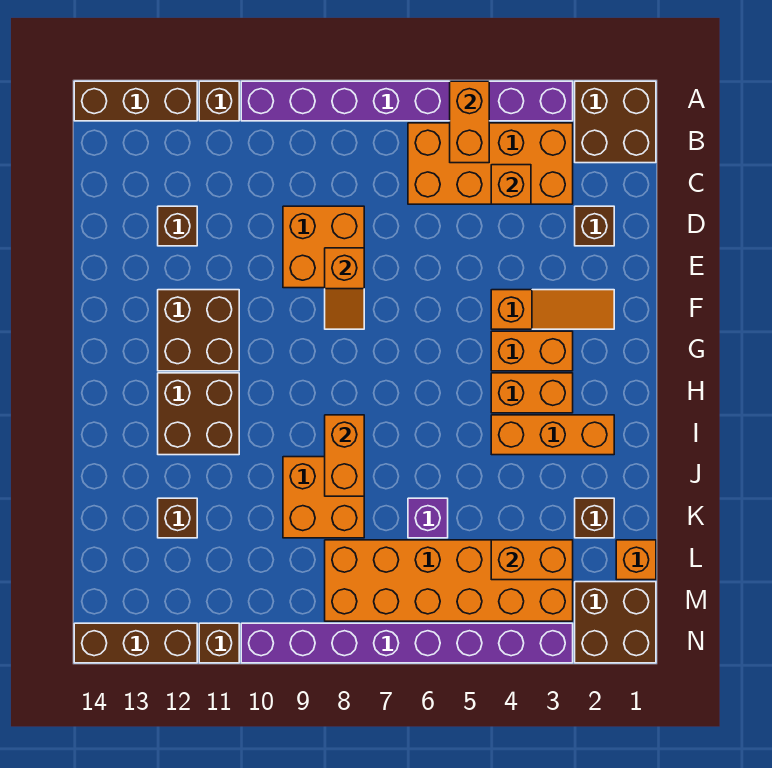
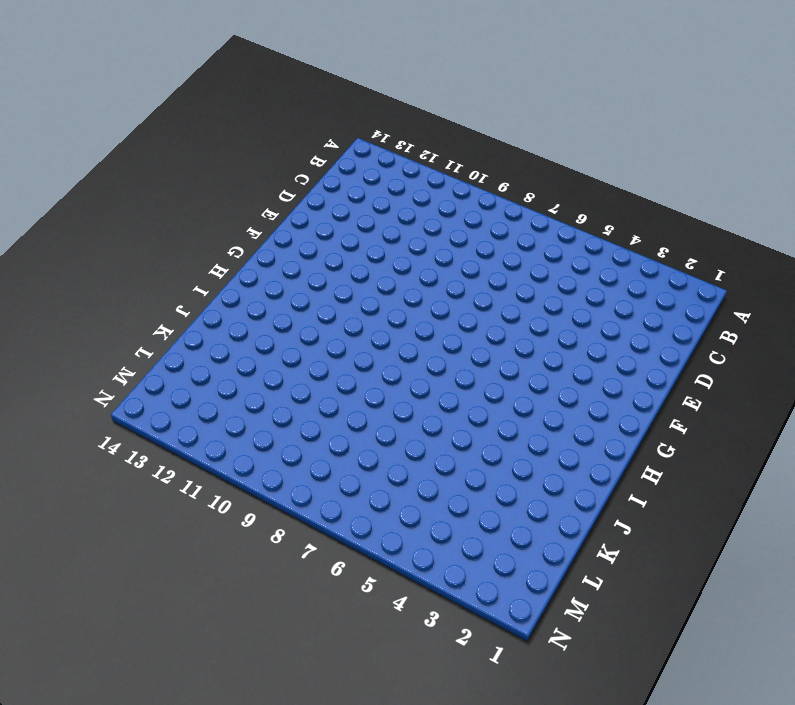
none -> brown 2x2 brick [575,81,656,163]
none -> purple 1x8 brick [241,81,573,121]
none -> brown 1x1 brick [199,81,239,121]

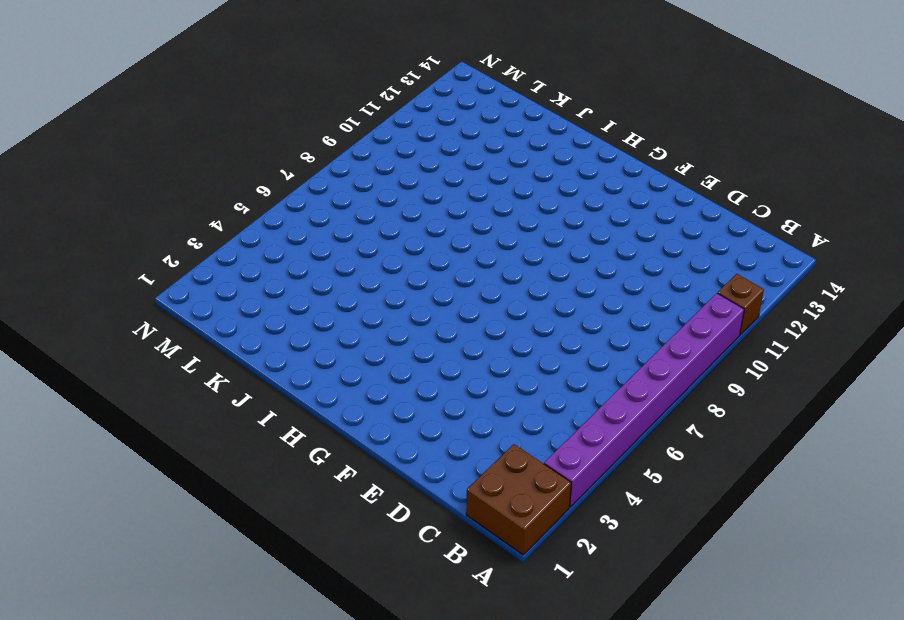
none -> brown 1x3 brick [74,81,197,121]
none -> orange 2x4 brick [408,123,573,204]
none -> brown 1x1 brick [575,206,614,246]

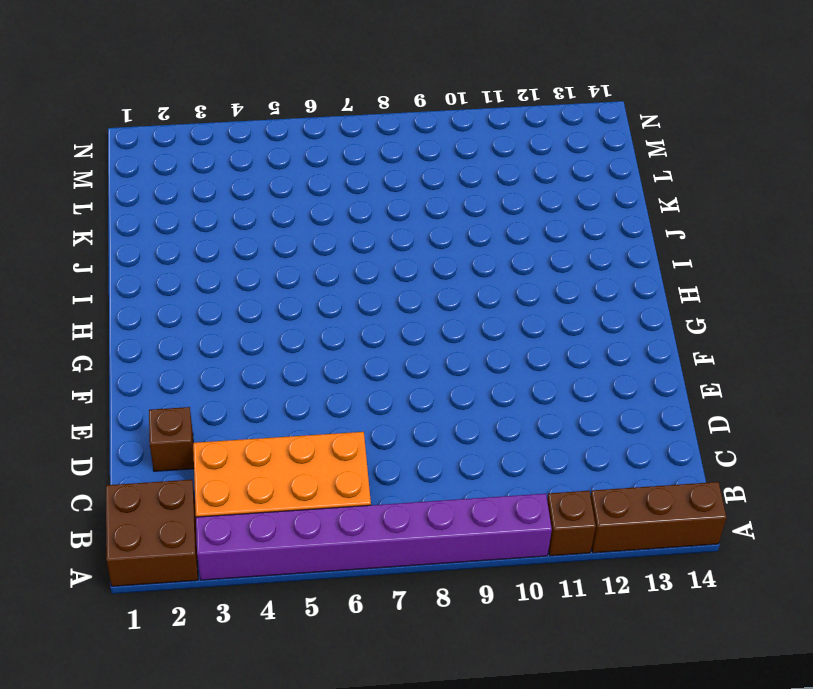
none -> orange 2x2 brick [283,206,364,288]
none -> brown 1x1 brick [158,206,197,246]
none -> orange 1x3 slope [491,290,614,329]

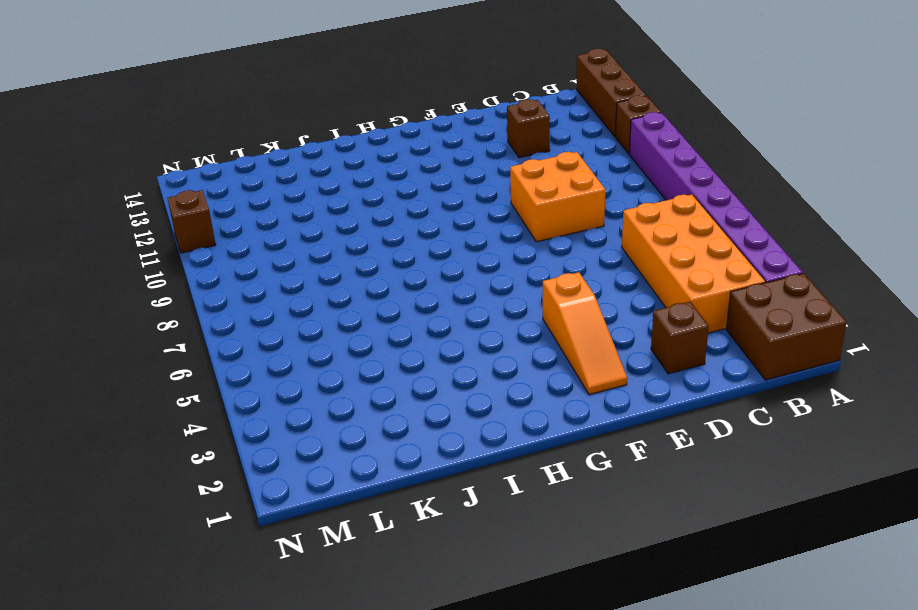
none -> brown 2x2 brick [158,290,239,371]
none -> orange 1x2 brick [491,331,573,371]
none -> orange 1x2 brick [491,373,573,413]

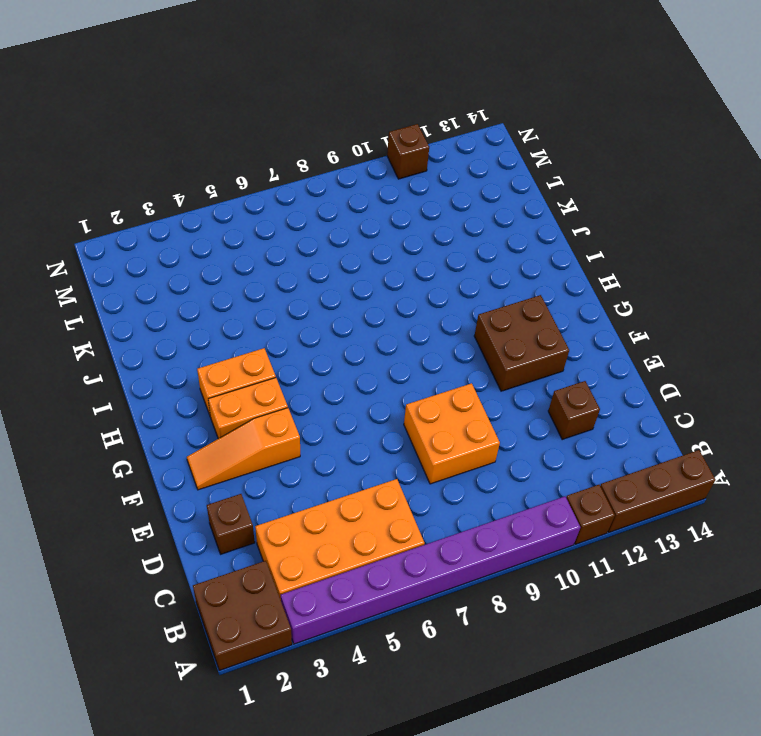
none -> brown 2x2 brick [158,373,239,455]
none -> orange 1x3 brick [491,415,614,455]
none -> orange 2x2 brick [283,457,364,538]

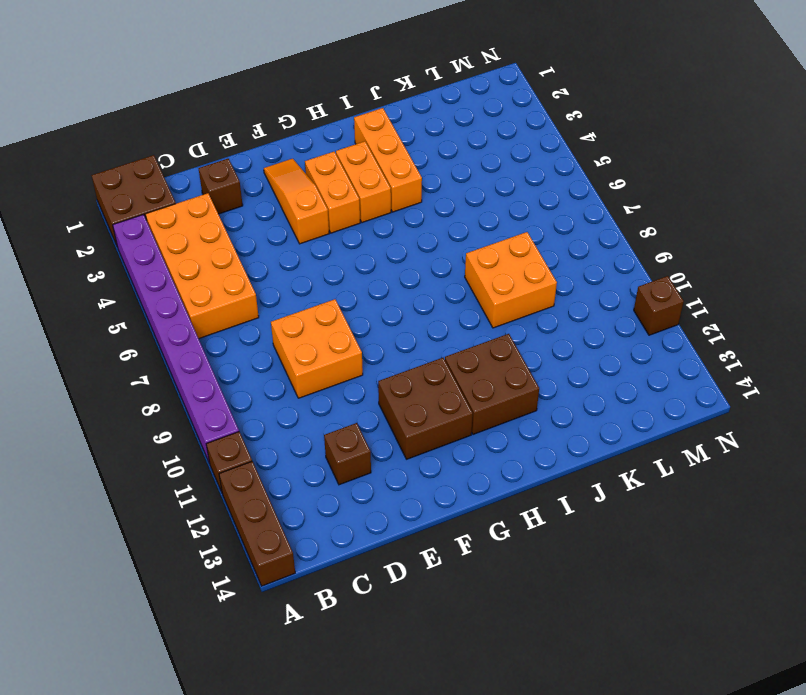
none -> brown 1x1 brick [575,498,614,538]
none -> purple 1x1 brick [408,498,448,538]
none -> brown 1x1 brick [158,498,197,538]

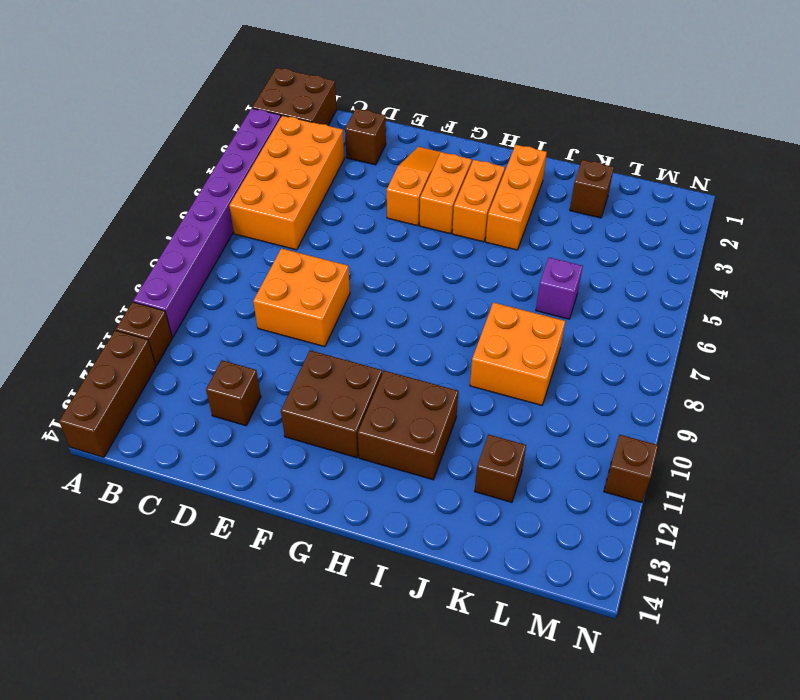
none -> orange 1x1 brick [616,540,656,580]
none -> orange 2x6 brick [325,540,573,621]
none -> brown 2x2 brick [575,582,656,663]

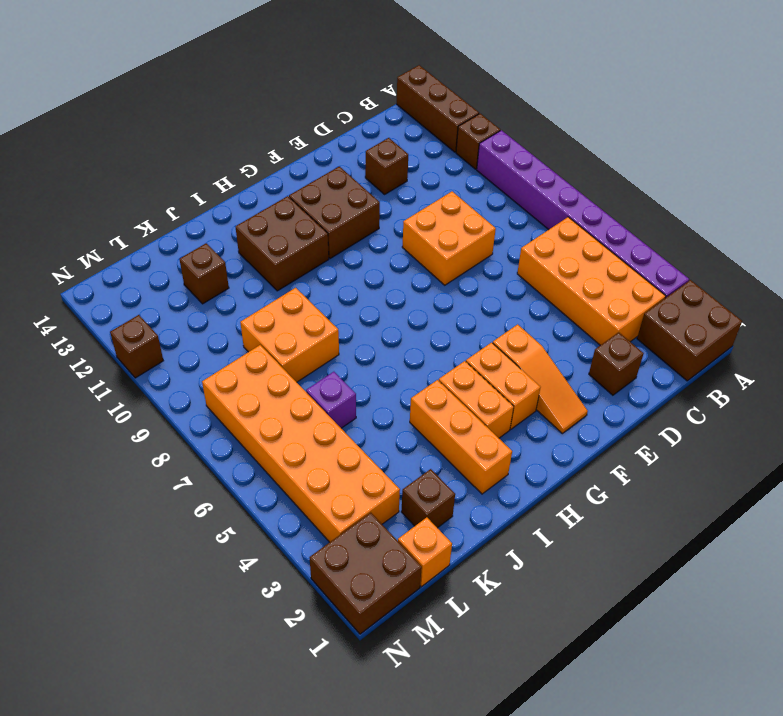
none -> purple 1x8 brick [241,623,573,663]
none -> brown 1x3 brick [74,623,197,663]
none -> orange 1x2 brick [450,81,489,163]

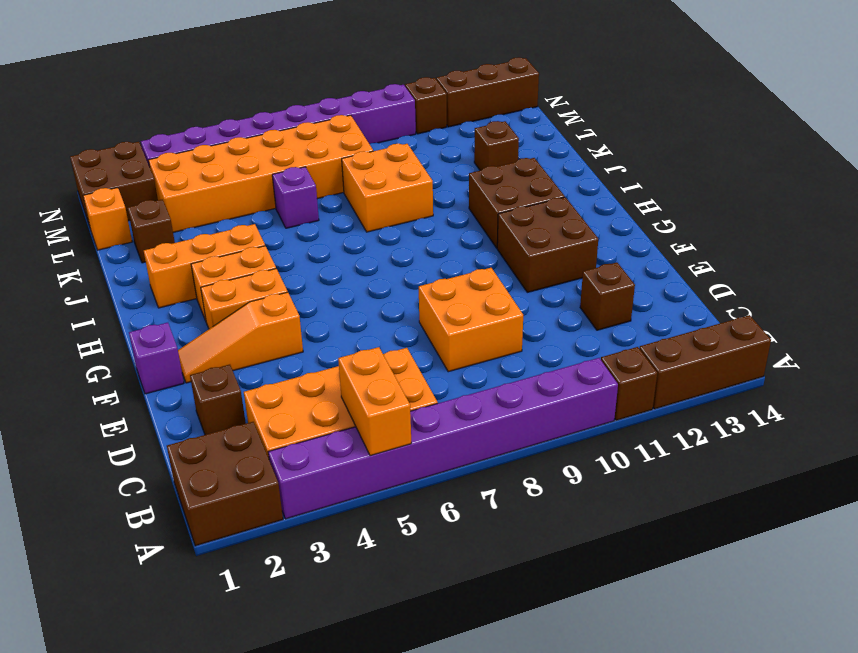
purple 1x1 brick [129,323,184,394] -> none
none -> orange 1x1 brick [491,165,531,204]
none -> orange 1x2 slope [325,248,364,329]
none -> orange 1x2 brick [325,415,364,496]

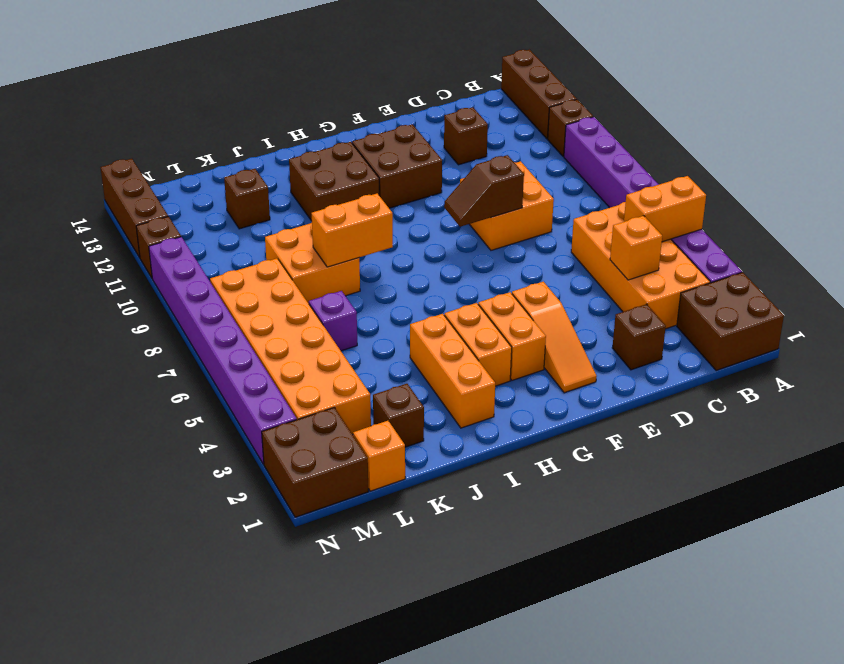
brown 1x2 slope [444,155,524,227] -> orange 1x2 slope [325,248,364,329]
none -> orange 1x2 brick [491,540,573,580]

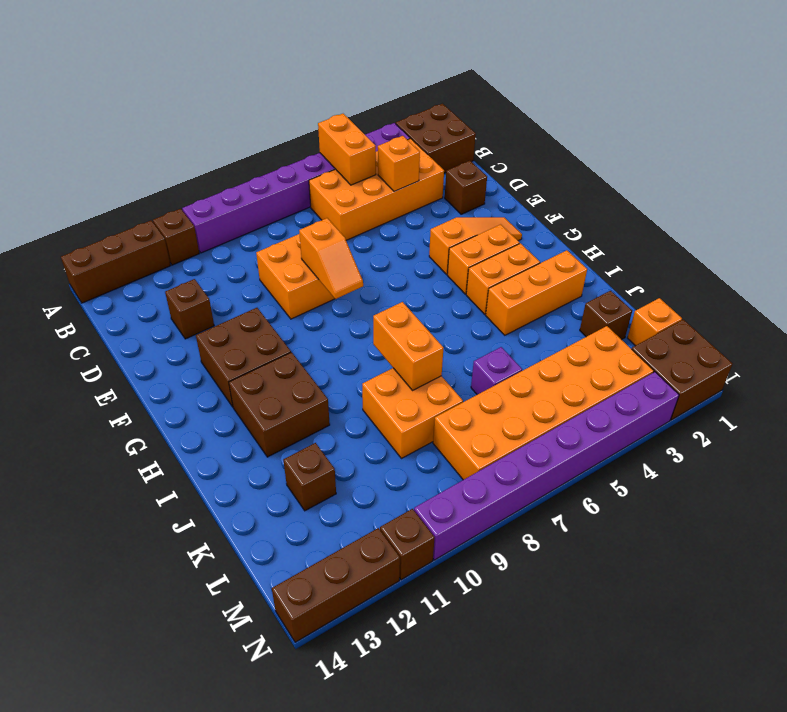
none -> orange 1x2 brick [491,540,573,580]

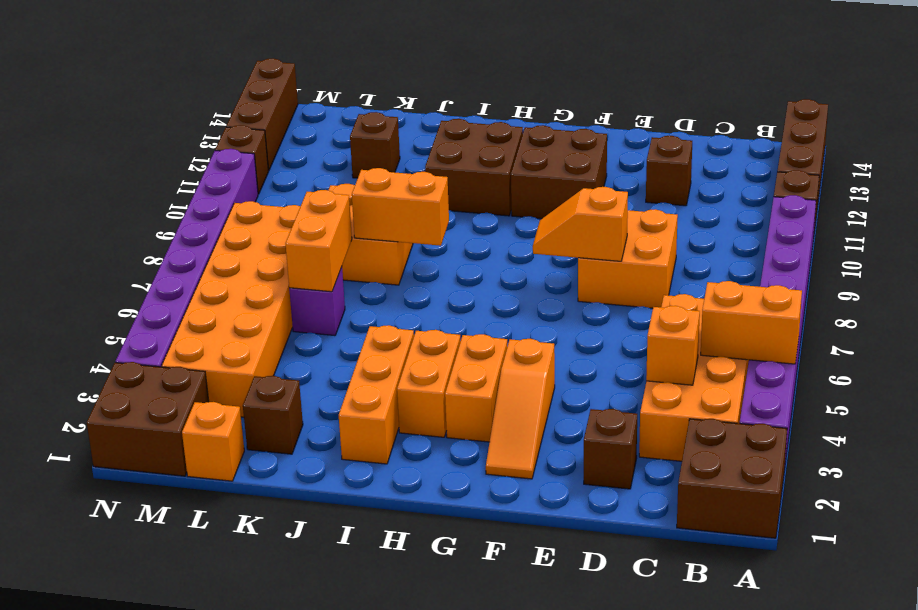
orange 1x2 brick [285,190,352,292] -> orange 1x2 brick moved to [491,540,573,580]

